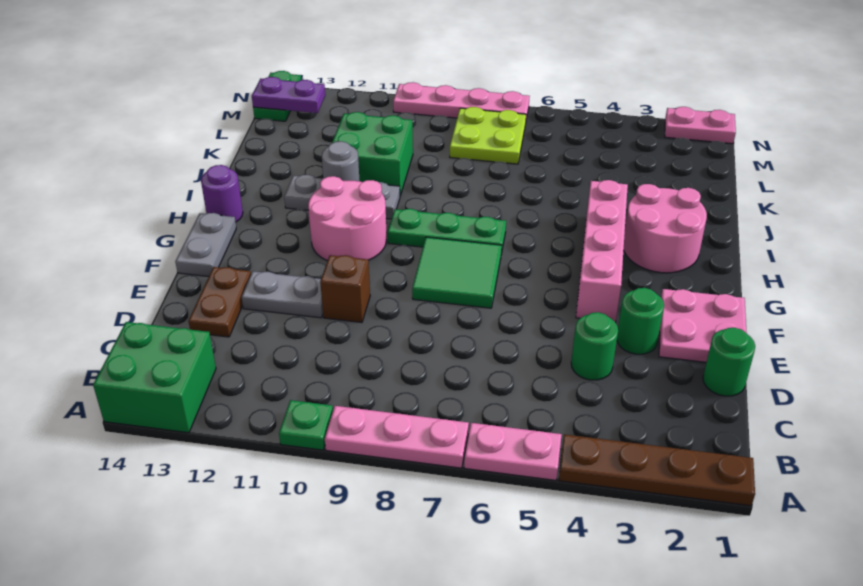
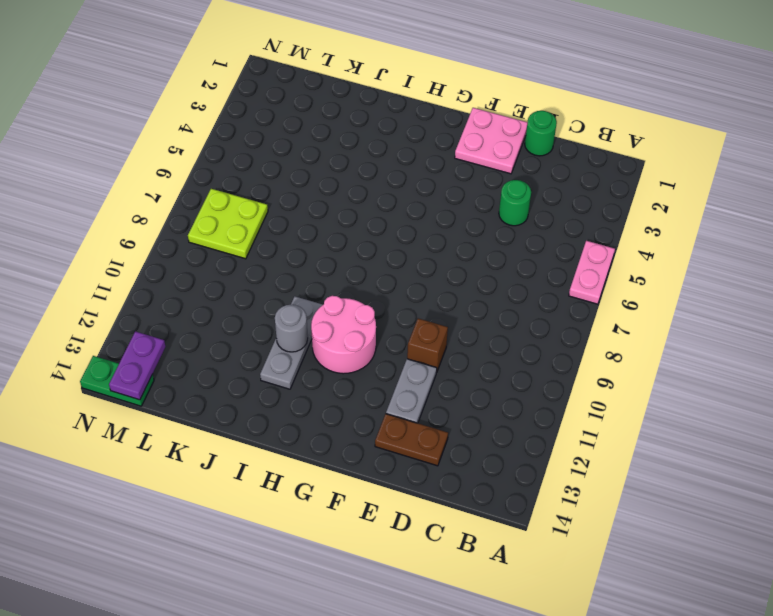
none -> brown 1x4 plate [559,434,755,506]
none -> pink 1x3 plate [325,406,469,468]
none -> green 1x1 plate [279,400,333,450]

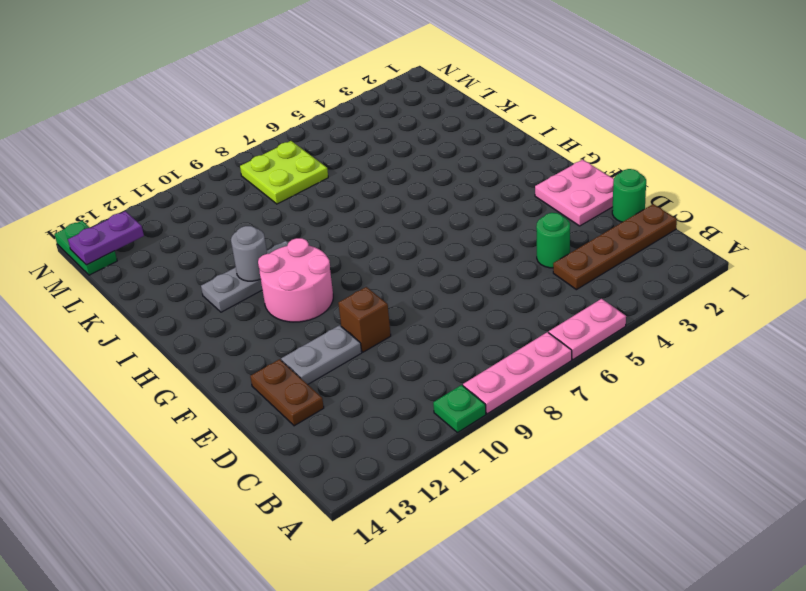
brown 1x4 plate [553,204,677,290] -> brown 1x4 plate moved to [559,434,755,506]
none -> green 2x2 brick [93,322,216,433]
none -> green 1x1 round brick [617,288,664,354]
none -> pink 1x4 brick [576,180,628,322]

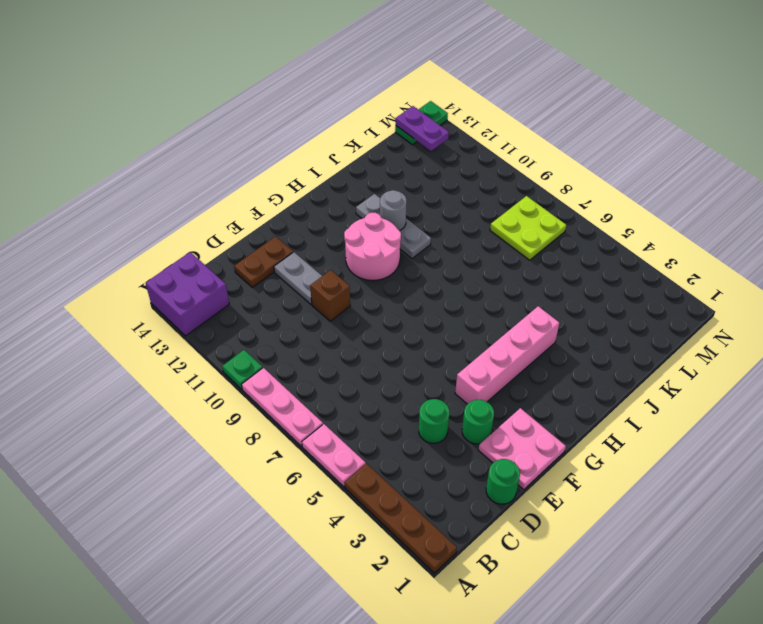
purple 2x2 brick [146,252,229,336] -> green 2x2 brick [93,322,216,433]
none -> green 2x2 tile [412,237,502,308]
none -> grey 1x2 plate [175,213,236,276]
none -> pink 2x2 round brick [624,184,707,273]

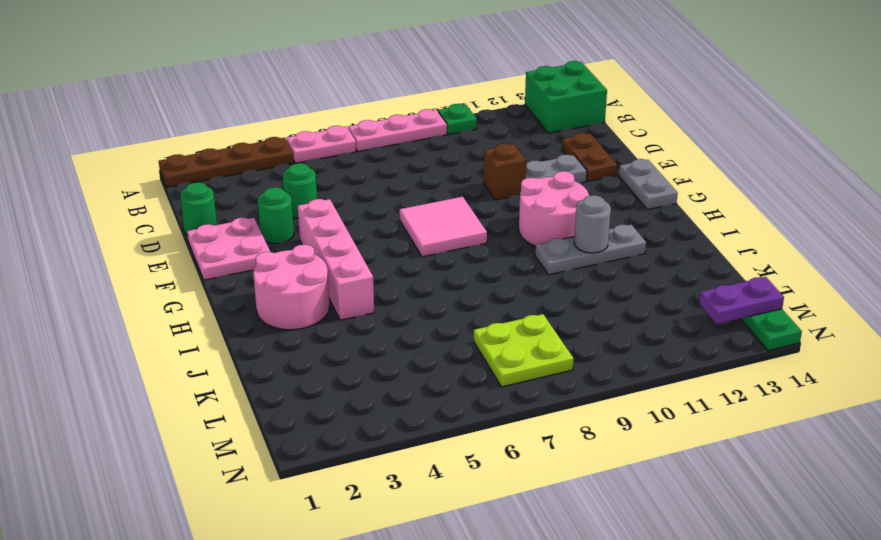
pink 2x2 tile [399,197,487,257] -> green 2x2 tile [412,237,502,308]
none -> green 1x3 plate [388,209,506,254]
none -> purple 1x1 round brick [201,165,243,222]
none -> green 2x2 brick [332,112,413,196]

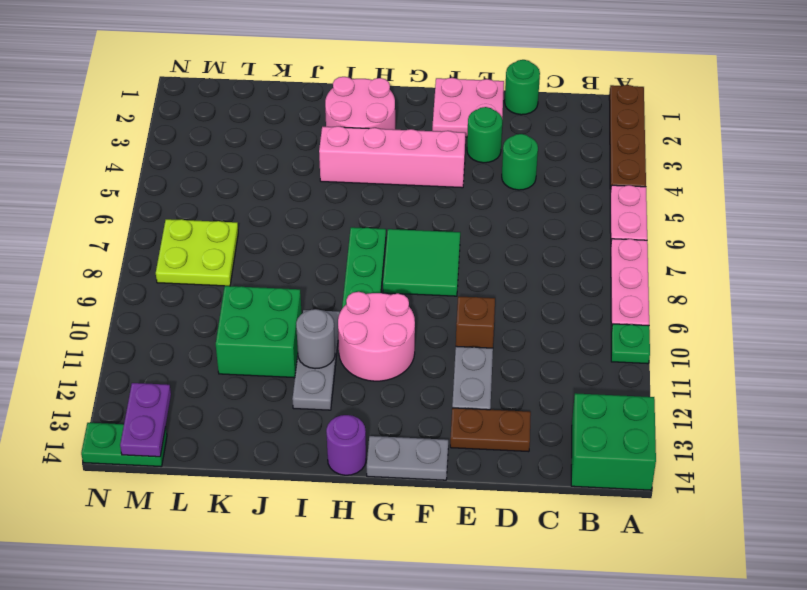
none -> pink 1x2 plate [665,107,736,144]
none -> pink 1x4 plate [393,82,530,119]

